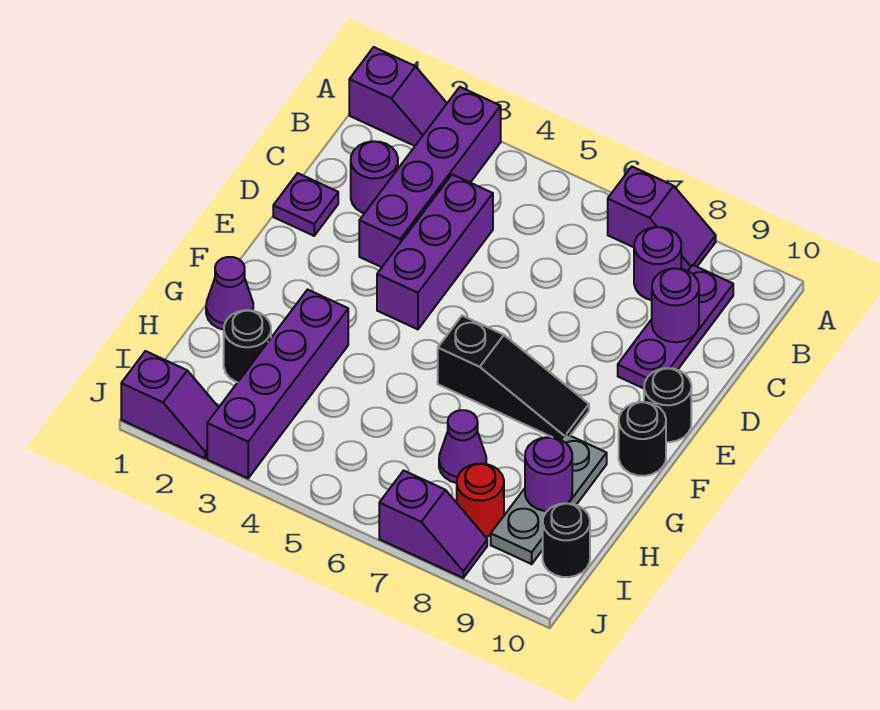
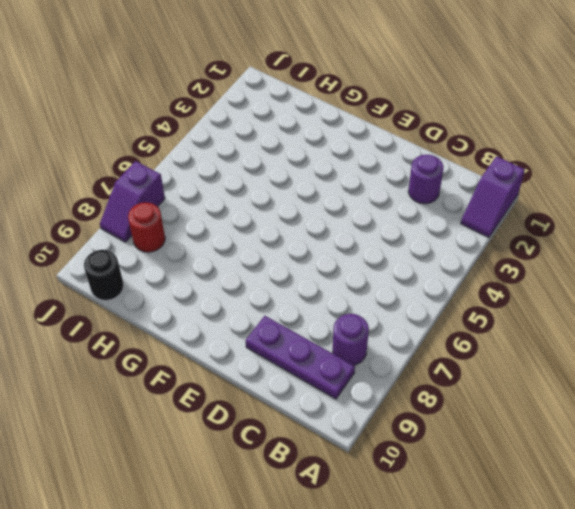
none -> purple 1x4 brick [359,87,501,267]
none -> purple 1x2 slope [608,167,716,271]
none -> purple 1x3 brick [377,174,493,329]

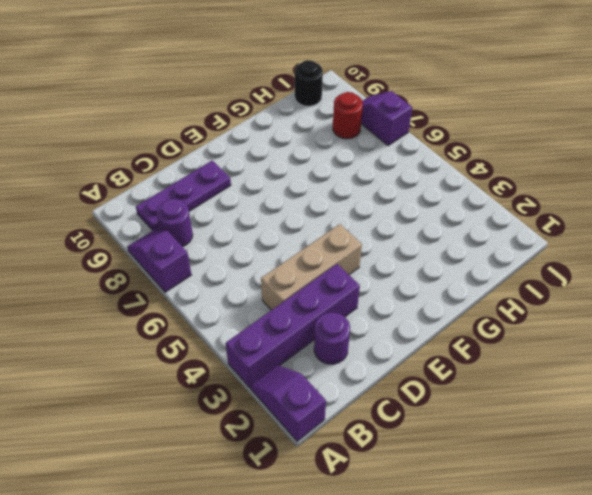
tan 1x3 brick [261,224,362,310] -> purple 1x3 brick [377,174,493,329]
none -> purple 1x1 plate [273,173,338,236]
none -> black 1x1 round brick [644,368,691,442]
none -> black 1x3 slope [438,316,589,440]

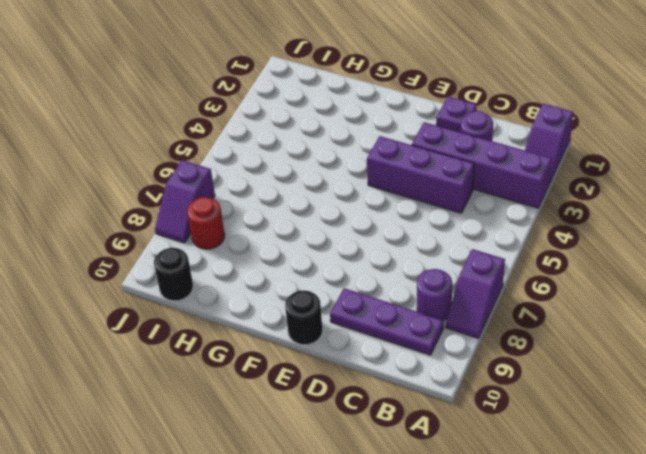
none -> black 1x3 slope [438,316,589,440]
none -> black 1x1 round brick [619,402,666,476]
none -> purple 1x1 cone [206,257,253,330]

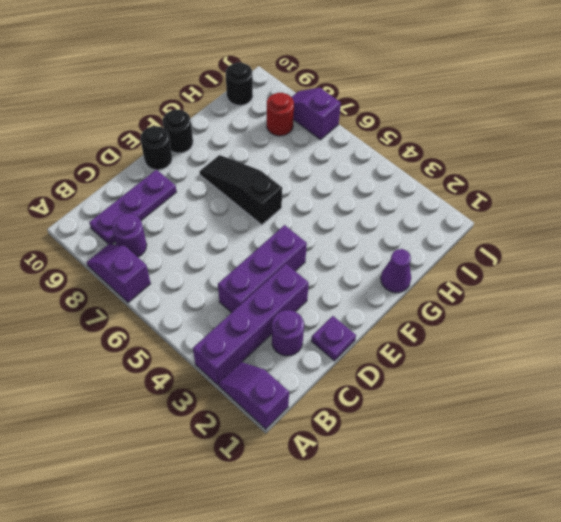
none -> purple 1x4 brick [207,290,348,478]
none -> grey 1x3 plate [491,434,607,564]
none -> black 1x1 round brick [224,310,271,382]

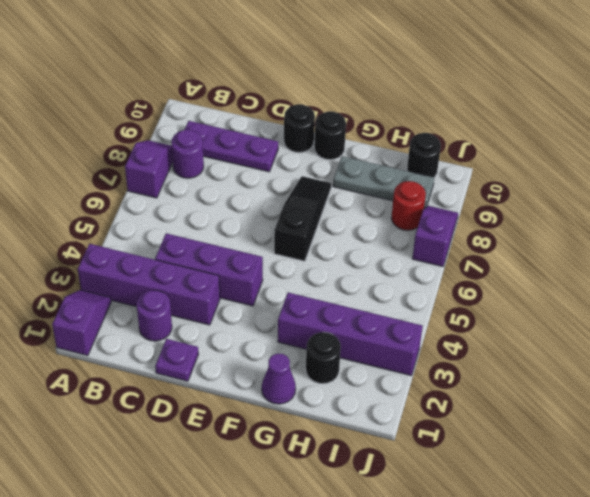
none -> purple 1x1 cone [439,410,486,483]
none -> purple 1x2 slope [121,351,219,458]
none -> purple 1x1 round brick [652,268,699,342]

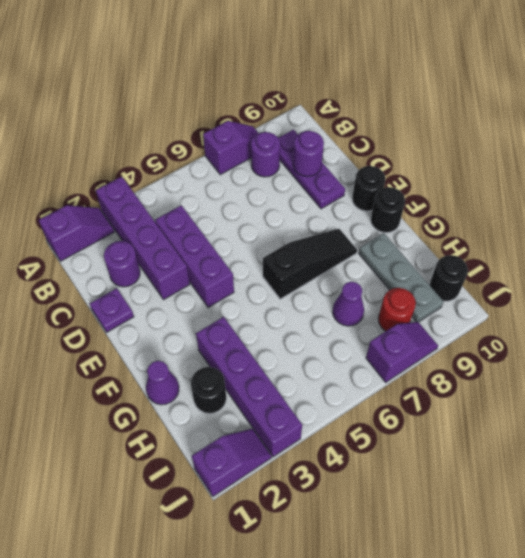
none -> purple 1x1 round brick [525,437,572,511]

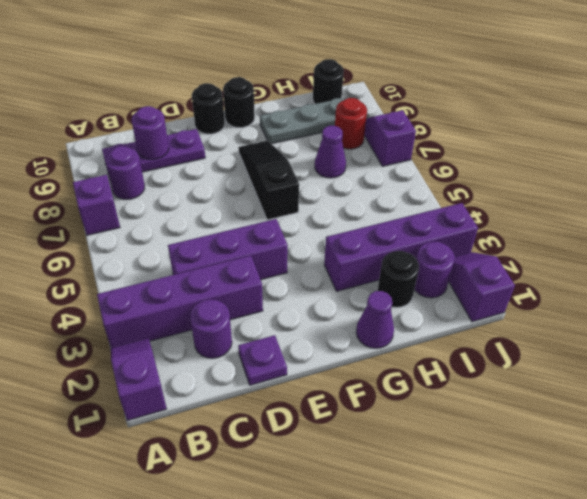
purple 1x1 round brick [414,242,455,298] -> purple 1x1 round brick moved to [525,437,572,511]

